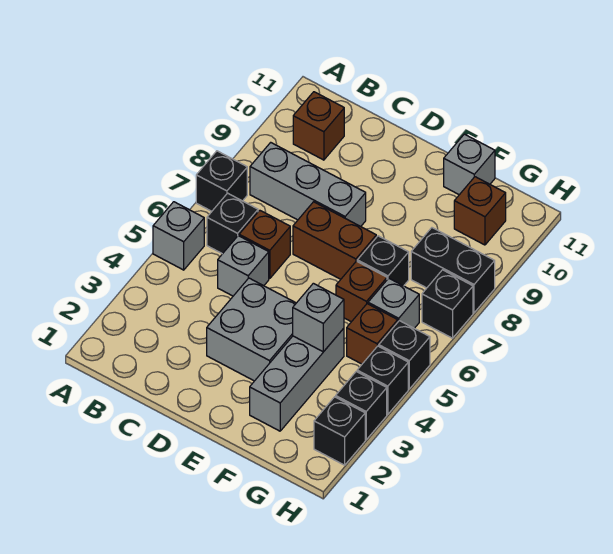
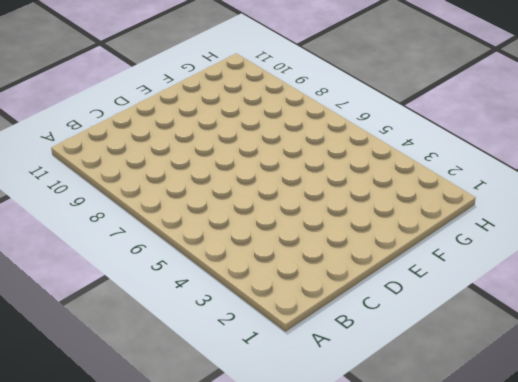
none -> grey 1x1 brick [153,202,204,270]
none -> black 1x1 brick [196,151,247,211]
none -> black 1x1 brick [207,193,258,254]

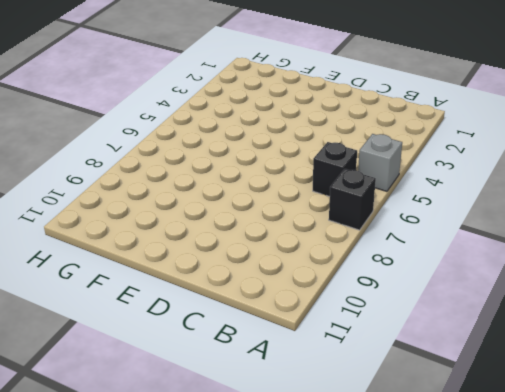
none -> grey 1x3 brick [250,142,366,226]
none -> brown 1x1 brick [293,92,344,160]
none -> grey 1x1 brick [218,236,269,296]

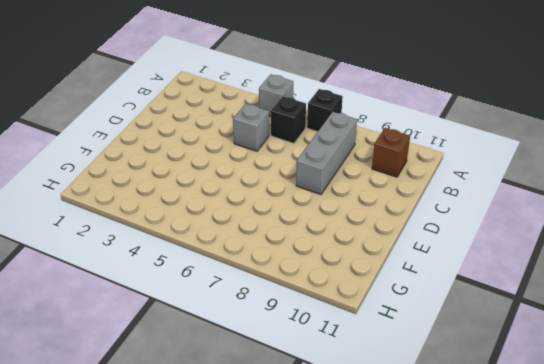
none -> brown 1x1 brick [239,210,290,279]
none -> grey 2x2 brick [207,278,296,381]
none -> brown 1x2 brick [293,202,376,279]

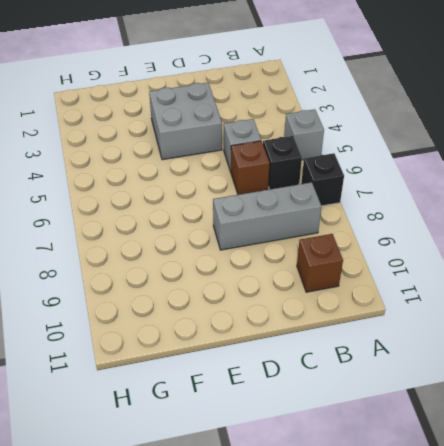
none -> brown 1x2 brick [293,202,376,279]
none -> grey 1x3 brick [250,328,344,431]
none -> brown 1x1 brick [336,261,387,322]

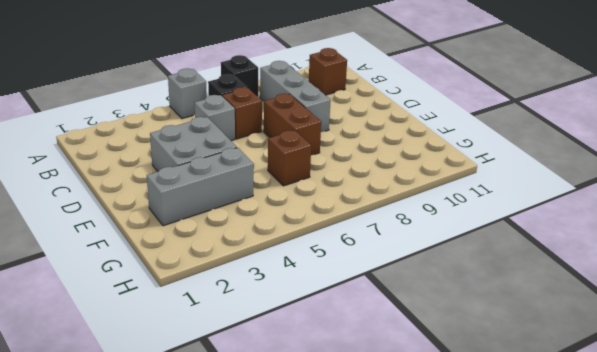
none -> black 1x1 brick [357,236,409,286]
none -> grey 1x1 brick [444,134,495,195]
none -> brown 1x1 brick [347,304,398,364]

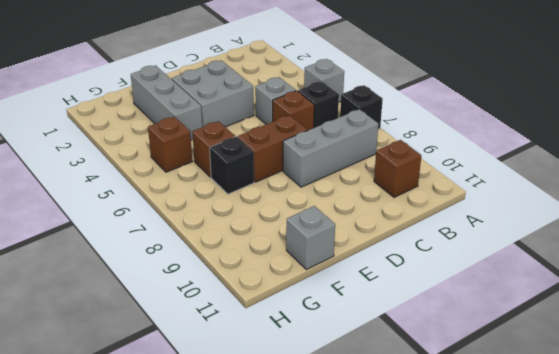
none -> grey 1x1 brick [368,278,419,328]
none -> black 1x2 brick [411,228,495,313]
none -> brown 1x1 brick [454,177,506,245]

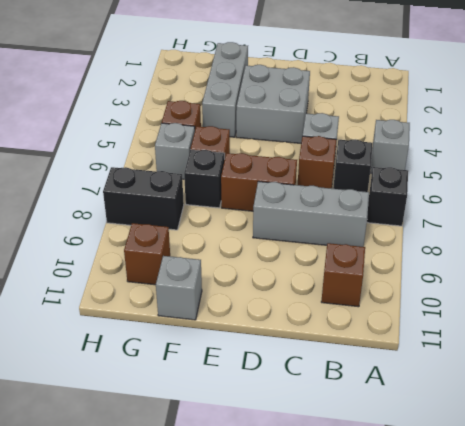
none -> black 1x1 brick [314,397,365,465]
none -> black 1x1 brick [336,371,387,440]
none -> black 1x1 brick [357,346,408,414]

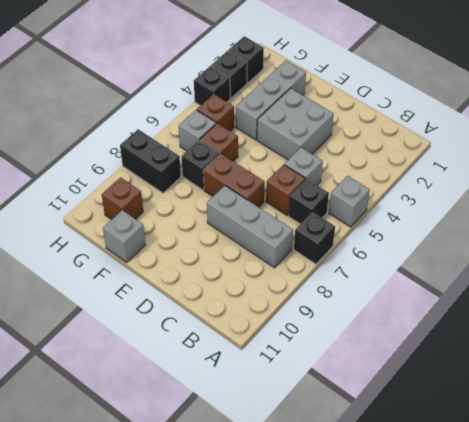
none -> brown 1x1 brick [293,92,344,160]
none -> black 1x1 brick [379,321,430,389]
none -> black 1x1 brick [422,270,473,338]

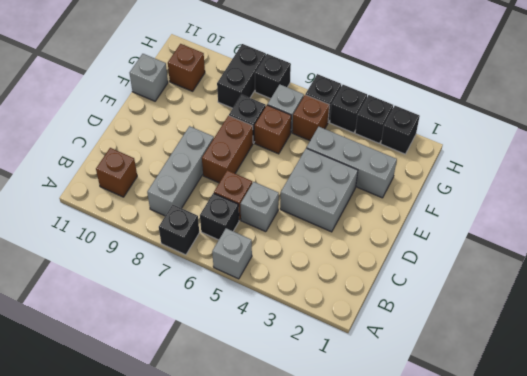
none -> grey 1x1 brick [293,283,344,352]

